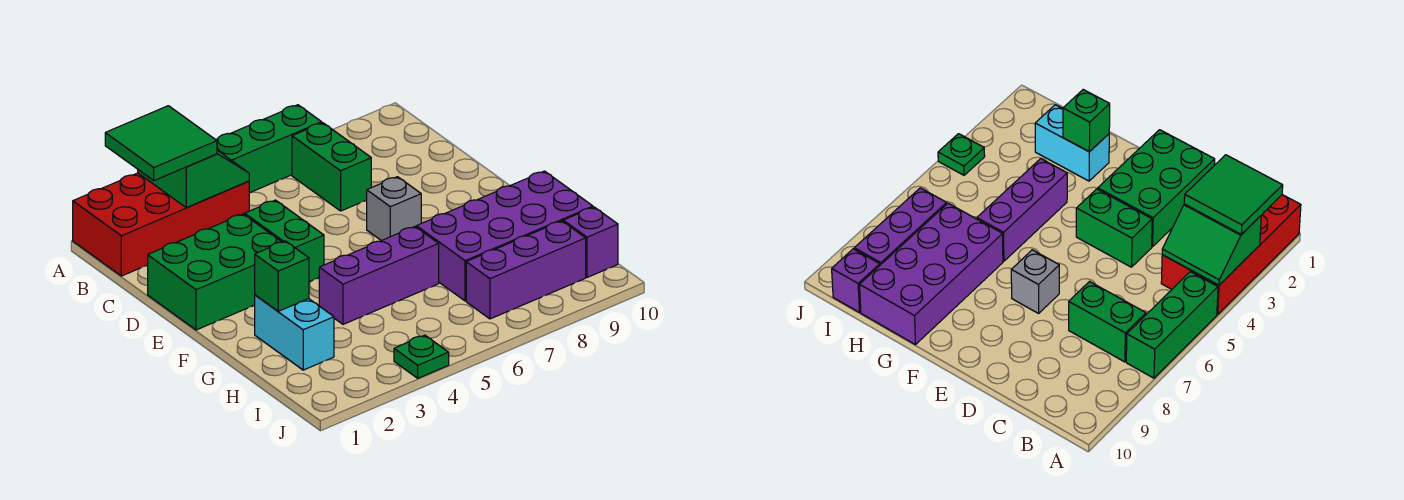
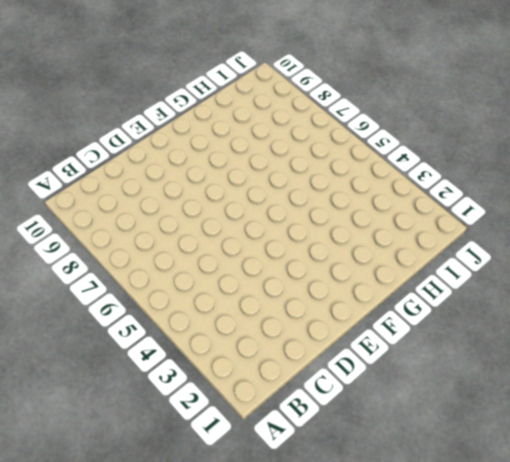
none -> red 2x4 brick [73,173,249,276]
none -> green 1x3 brick [216,105,322,193]
none -> green 1x2 brick [292,123,371,211]

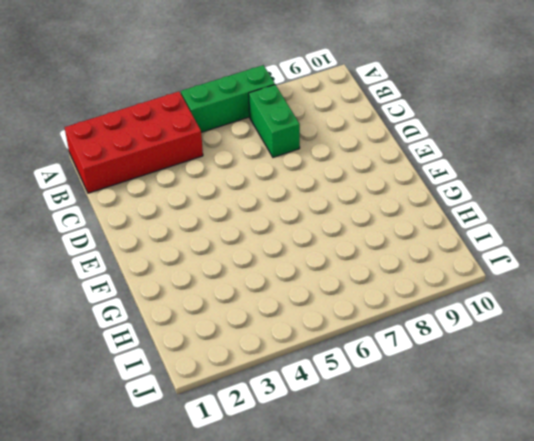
none -> green 2x3 brick [148,214,281,330]
none -> green 1x2 brick [245,200,324,282]
none -> grey 1x1 brick [367,177,421,241]

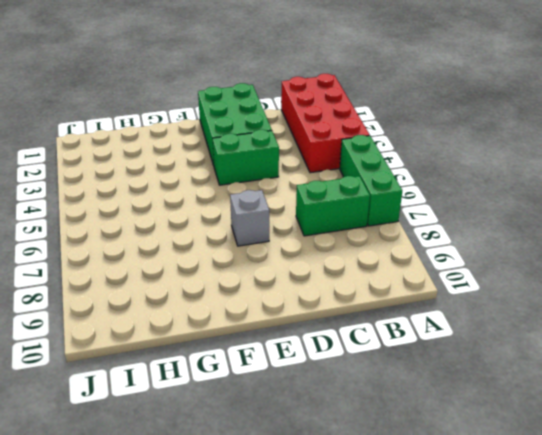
none -> cyan 1x2 brick [255,295,334,370]
none -> purple 1x3 brick [319,227,439,324]
none -> purple 2x4 brick [416,171,593,301]

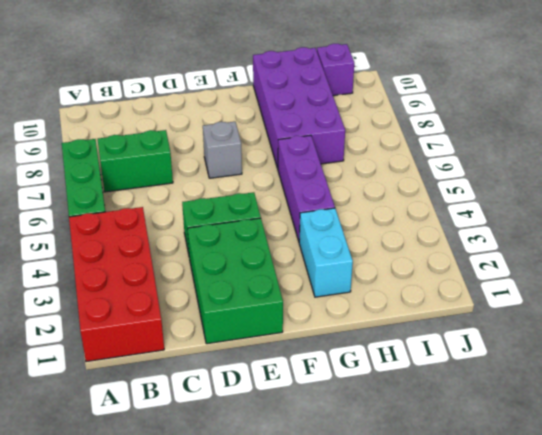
cyan 1x2 brick [299,208,353,297] -> cyan 1x2 brick turned to [255,295,334,370]
none -> purple 1x3 brick [466,221,586,319]
none -> green 1x1 plate [394,335,449,378]
none -> green 2x2 slope [138,150,249,208]

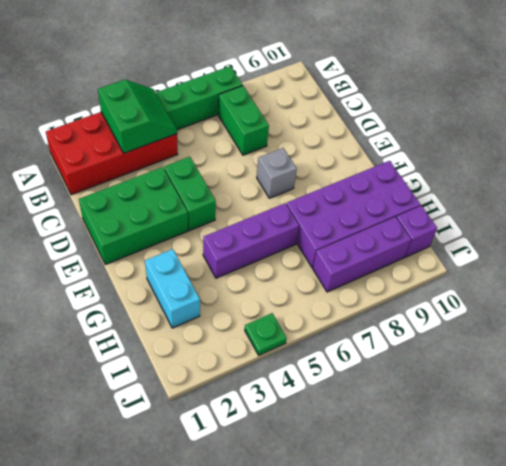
none -> green 1x1 brick [255,241,309,311]
none -> green 2x2 tile [105,106,217,181]

